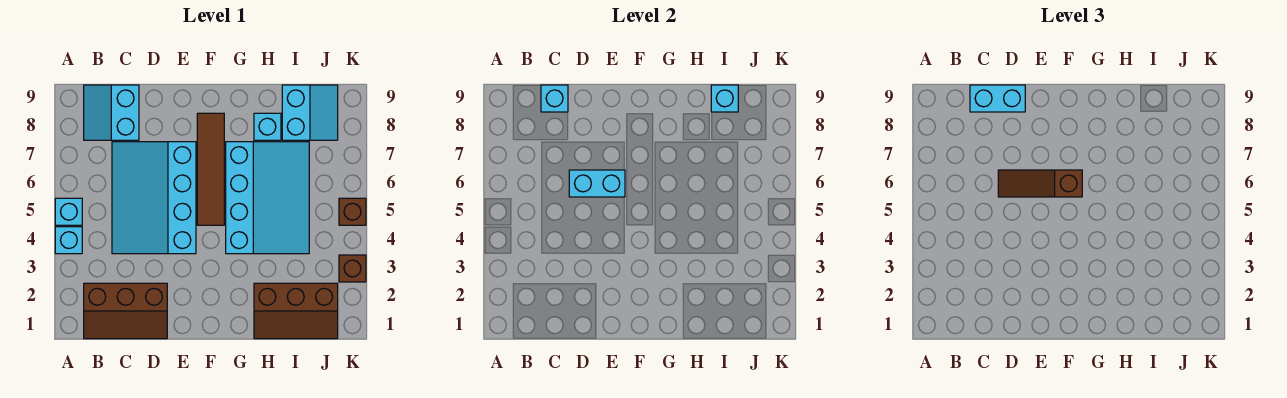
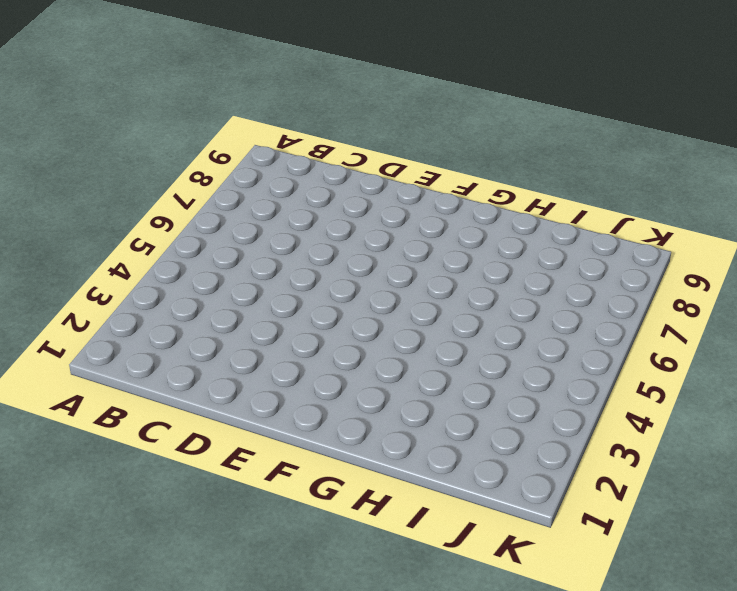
none -> cyan 1x1 brick [55,227,82,254]
none -> cyan 1x1 brick [55,198,82,225]
none -> brown 2x3 slope [84,283,167,339]

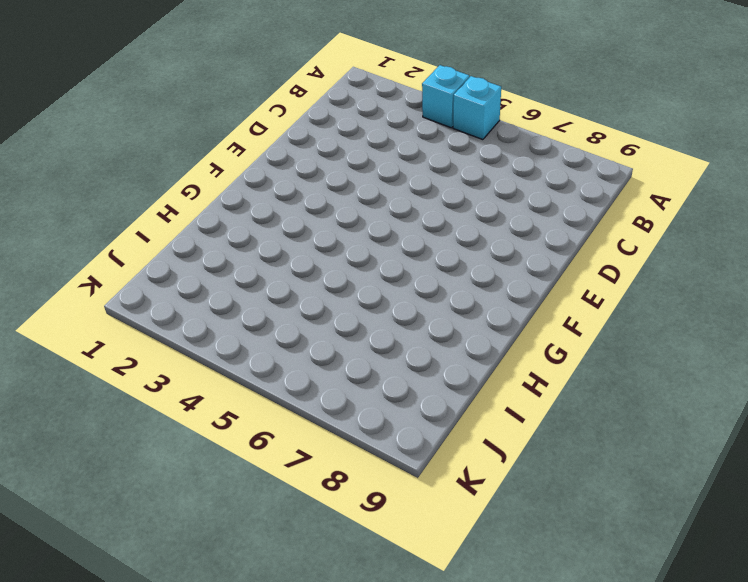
none -> brown 2x3 slope [84,283,167,339]
none -> cyan 2x2 slope [84,85,139,140]
none -> cyan 3x4 slope [112,142,196,254]

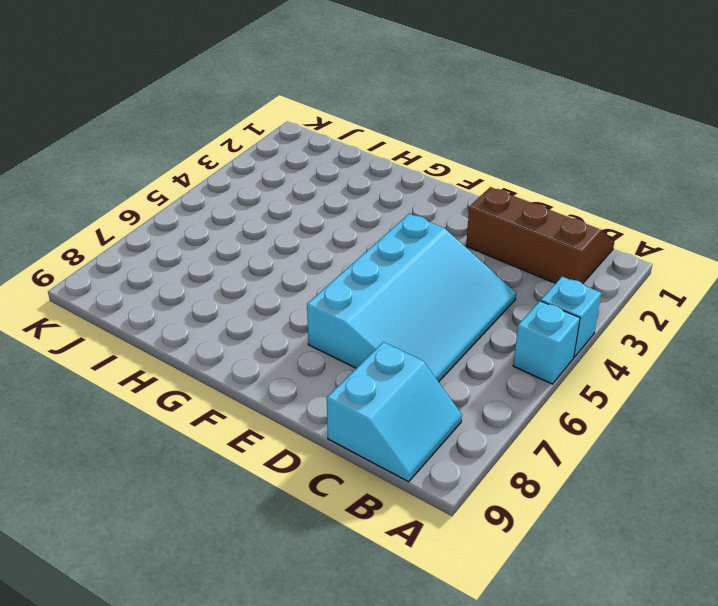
none -> brown 1x4 tile [197,113,224,225]
none -> cyan 3x4 slope [226,142,309,254]
none -> brown 2x3 slope [254,283,338,339]

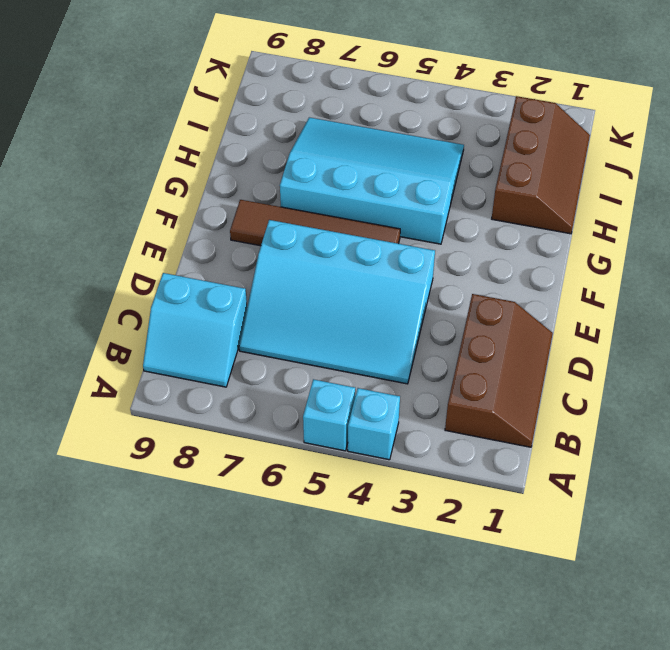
none -> cyan 1x1 brick [254,113,281,140]
none -> cyan 2x2 slope [282,85,338,140]
none -> brown 1x1 brick [339,255,366,282]

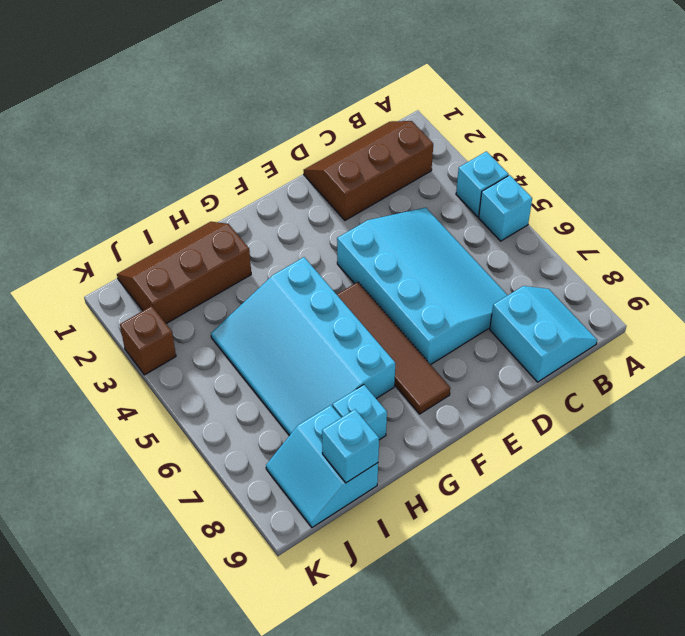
none -> brown 1x1 brick [339,198,366,225]
none -> cyan 1x1 brick [541,85,568,112]
none -> cyan 1x2 brick [569,170,625,197]

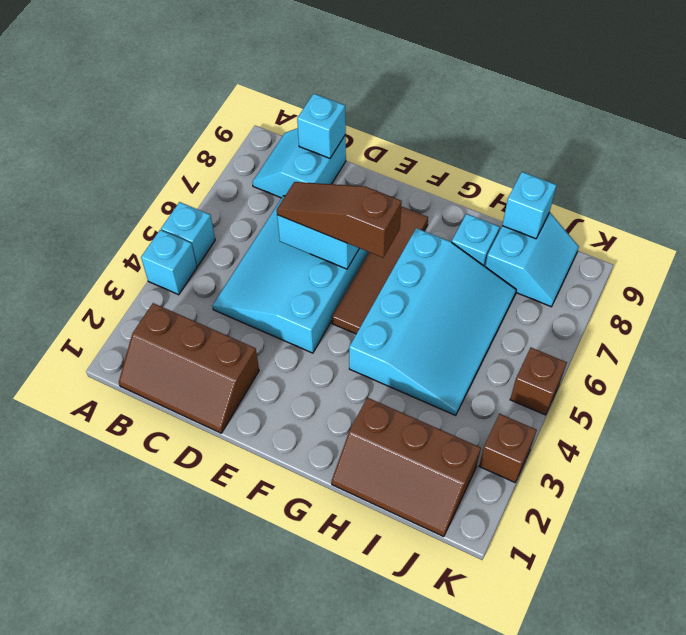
none -> cyan 1x2 brick [970,85,1025,112]

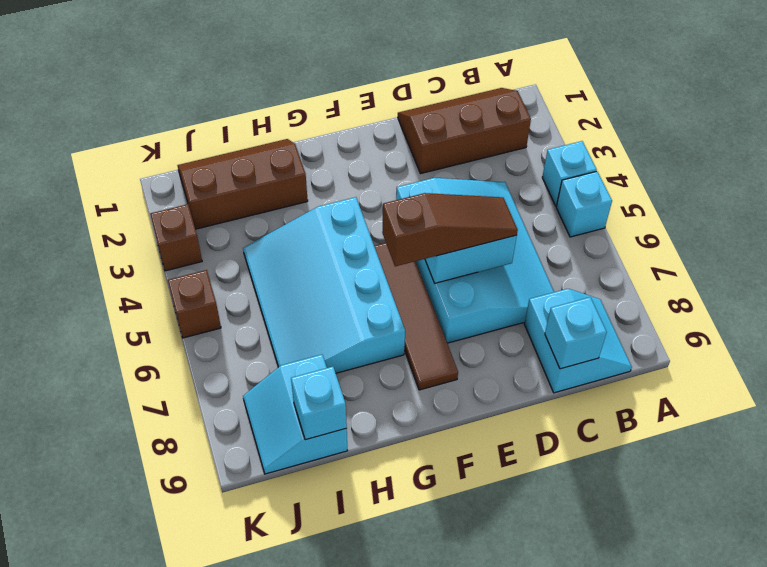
none -> cyan 1x1 brick [254,113,281,140]
none -> cyan 1x2 brick [970,85,1025,112]

